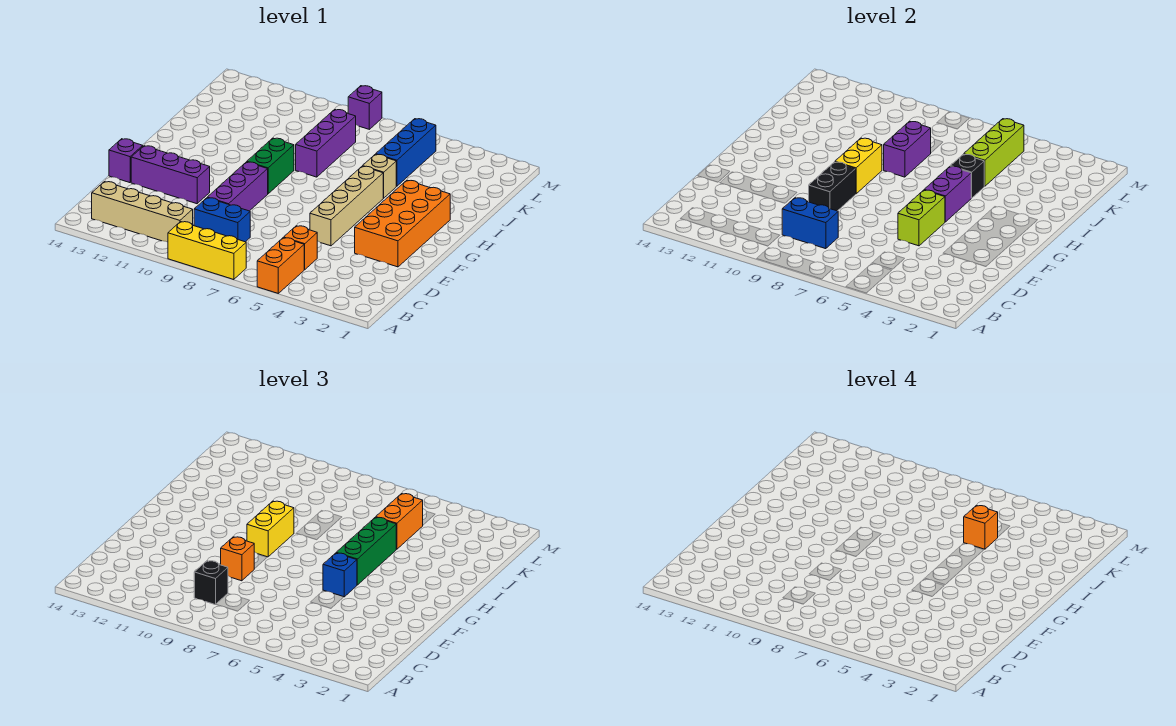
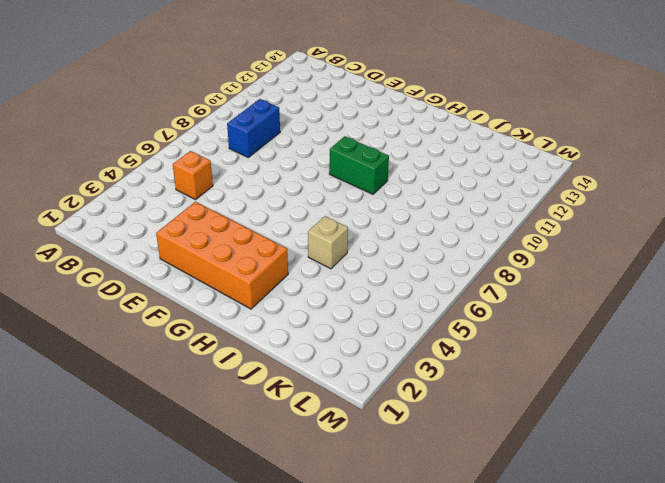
none -> orange 1x2 brick [257,238,305,293]
none -> yellow 1x3 brick [168,222,246,280]
none -> tan 1x4 brick [92,182,193,242]
none -> purple 1x3 brick [207,162,268,211]

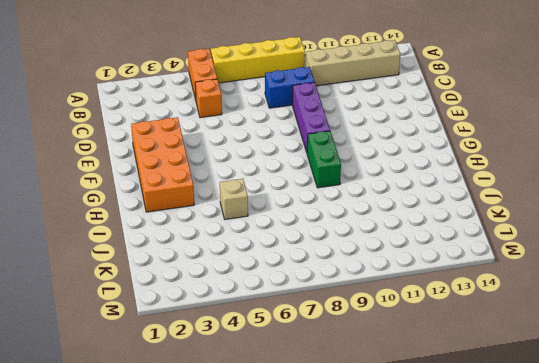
yellow 1x4 brick [211,37,305,83] -> yellow 1x3 brick [168,222,246,280]
none -> tan 1x4 brick [310,166,383,246]
none -> purple 1x3 brick [131,146,210,204]
none -> purple 1x1 brick [109,139,143,183]
none -> purple 1x3 brick [296,109,356,177]

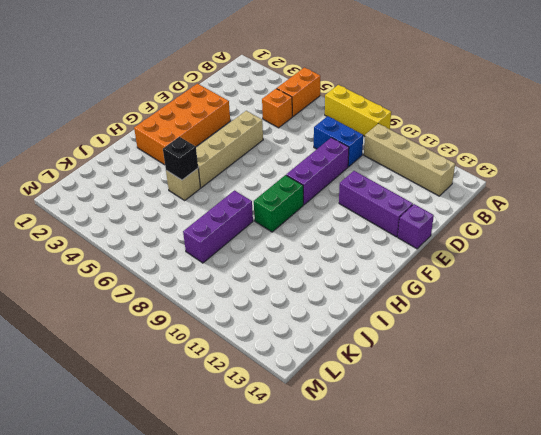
none -> blue 1x3 brick [376,119,436,186]
none -> purple 1x1 brick [348,86,382,129]
none -> blue 1x2 brick [782,198,838,249]
none -> lime 1x2 brick [898,190,945,246]

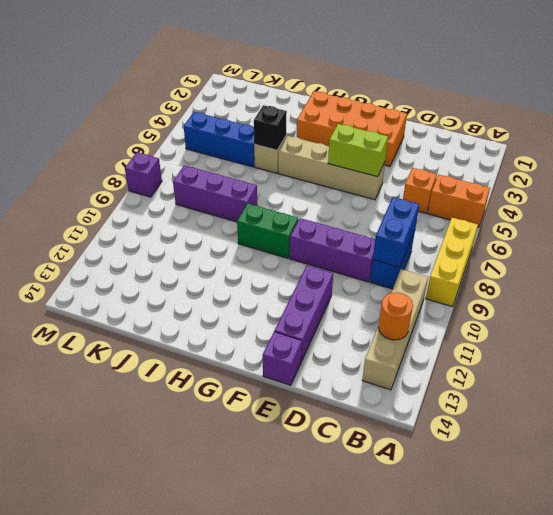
orange 1x1 round brick [379,292,413,340] -> none
none -> black 1x2 brick [809,162,856,211]
none -> purple 1x2 brick [925,166,971,222]
none -> yellow 1x2 brick [835,138,882,194]
none -> purple 1x2 brick [884,121,931,177]

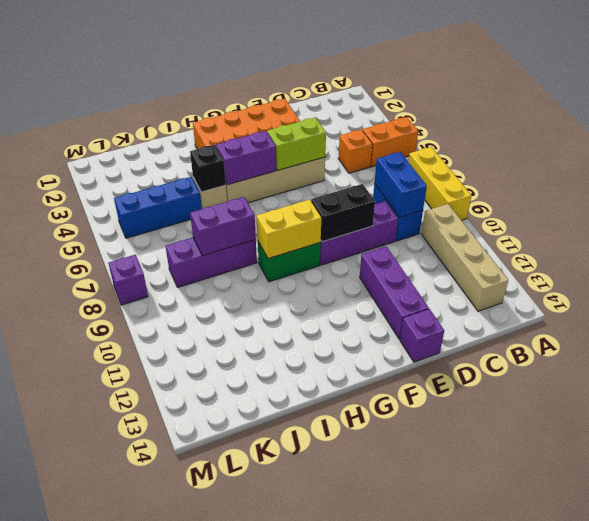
none -> lime 1x3 brick [964,119,1024,186]
none -> black 1x1 brick [194,561,228,605]
none -> orange 1x1 brick [221,537,254,581]
none -> blue 1x1 brick [323,553,357,597]

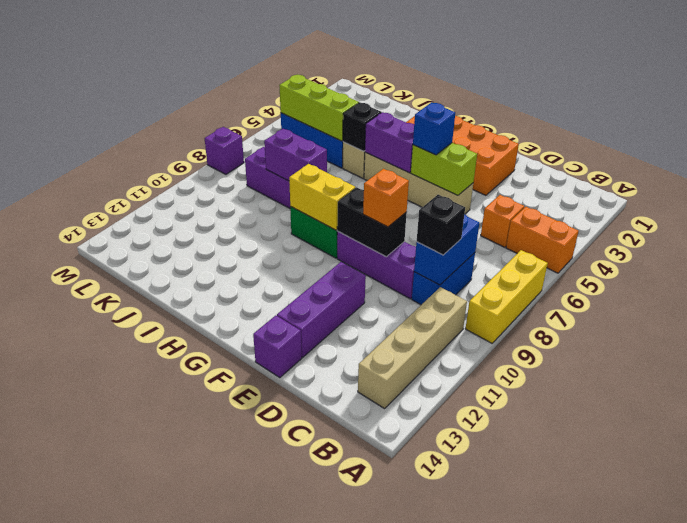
none -> green 1x3 brick [337,517,396,585]
none -> yellow 1x2 brick [247,501,294,557]
none -> orange 1x2 brick [376,494,423,549]
none -> orange 1x1 brick [964,505,998,549]

